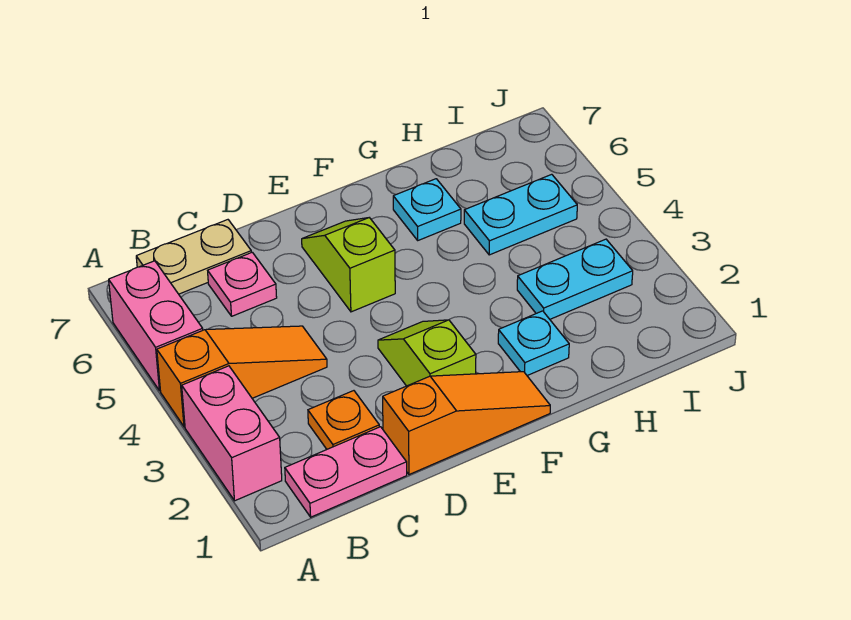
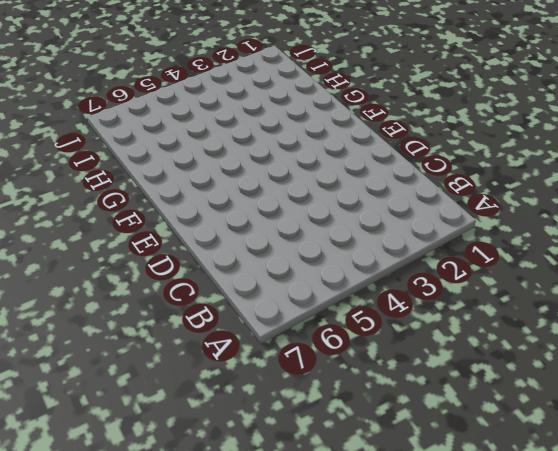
none -> pink 1x2 brick [182,366,282,501]
none -> orange 1x3 slope [157,326,327,427]
none -> pink 1x2 brick [109,261,203,391]

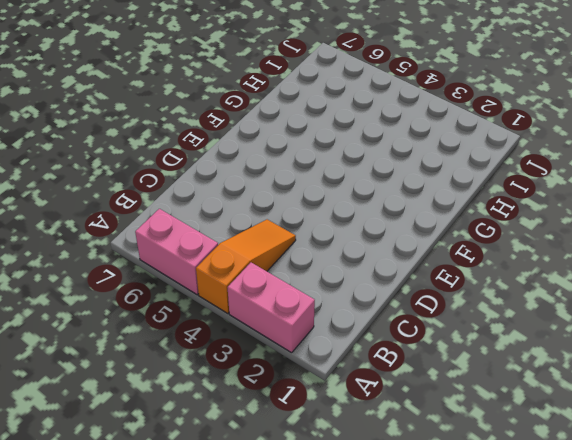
none -> pink 1x2 plate [285,427,407,517]
none -> tan 1x2 plate [136,220,251,294]
none -> orange 1x1 plate [308,391,379,449]

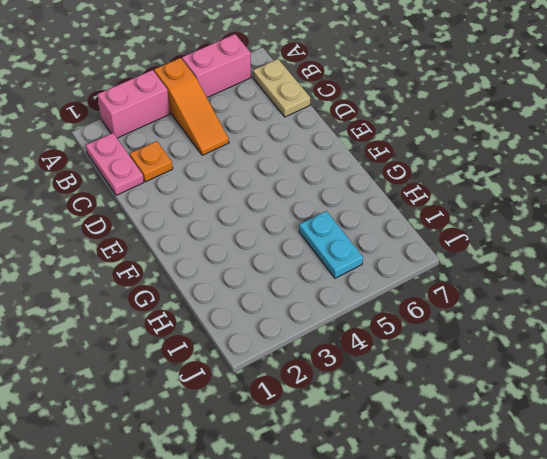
none -> pink 1x1 plate [208,252,277,316]
none -> orange 1x3 slope [383,372,550,475]
none -> lime 1x2 slope [378,320,476,386]

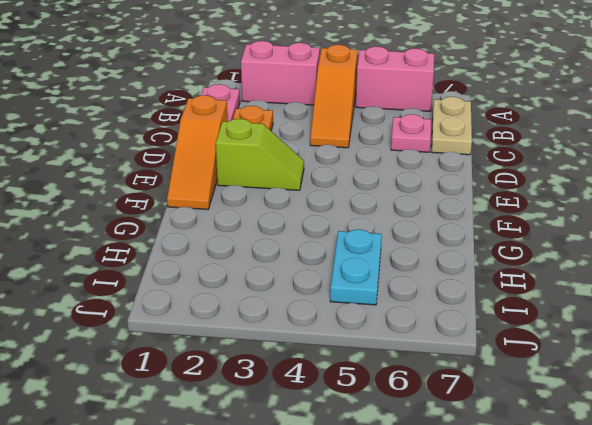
none -> lime 1x2 slope [302,218,395,312]
none -> cyan 1x1 plate [498,311,569,376]
none -> cyan 1x1 plate [393,179,461,240]

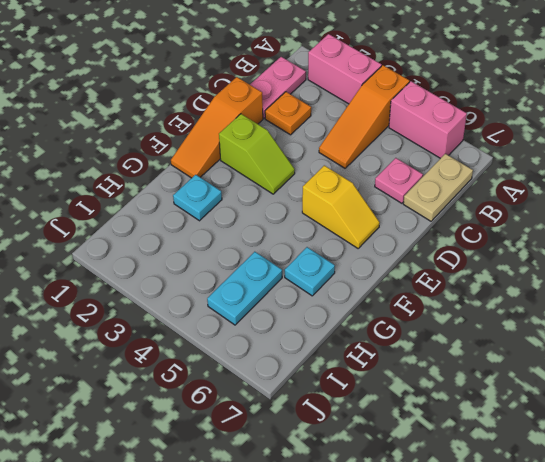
yellow 1x2 slope [302,165,380,248] -> lime 1x2 slope [302,218,395,312]
none -> cyan 1x2 plate [517,239,633,319]

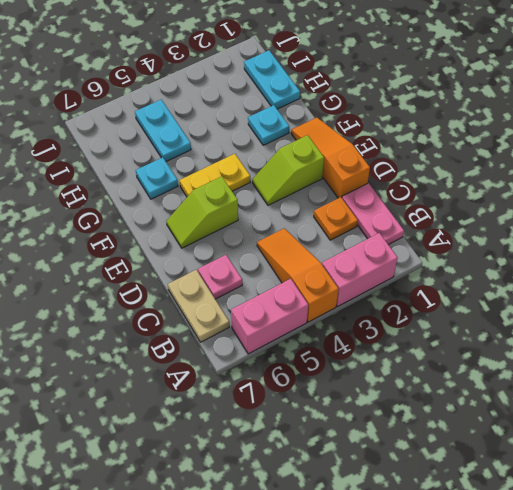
yellow 1x2 plate [180,154,250,197] -> none
cyan 1x2 plate [244,50,300,109] -> cyan 1x2 plate moved to [517,239,633,319]

